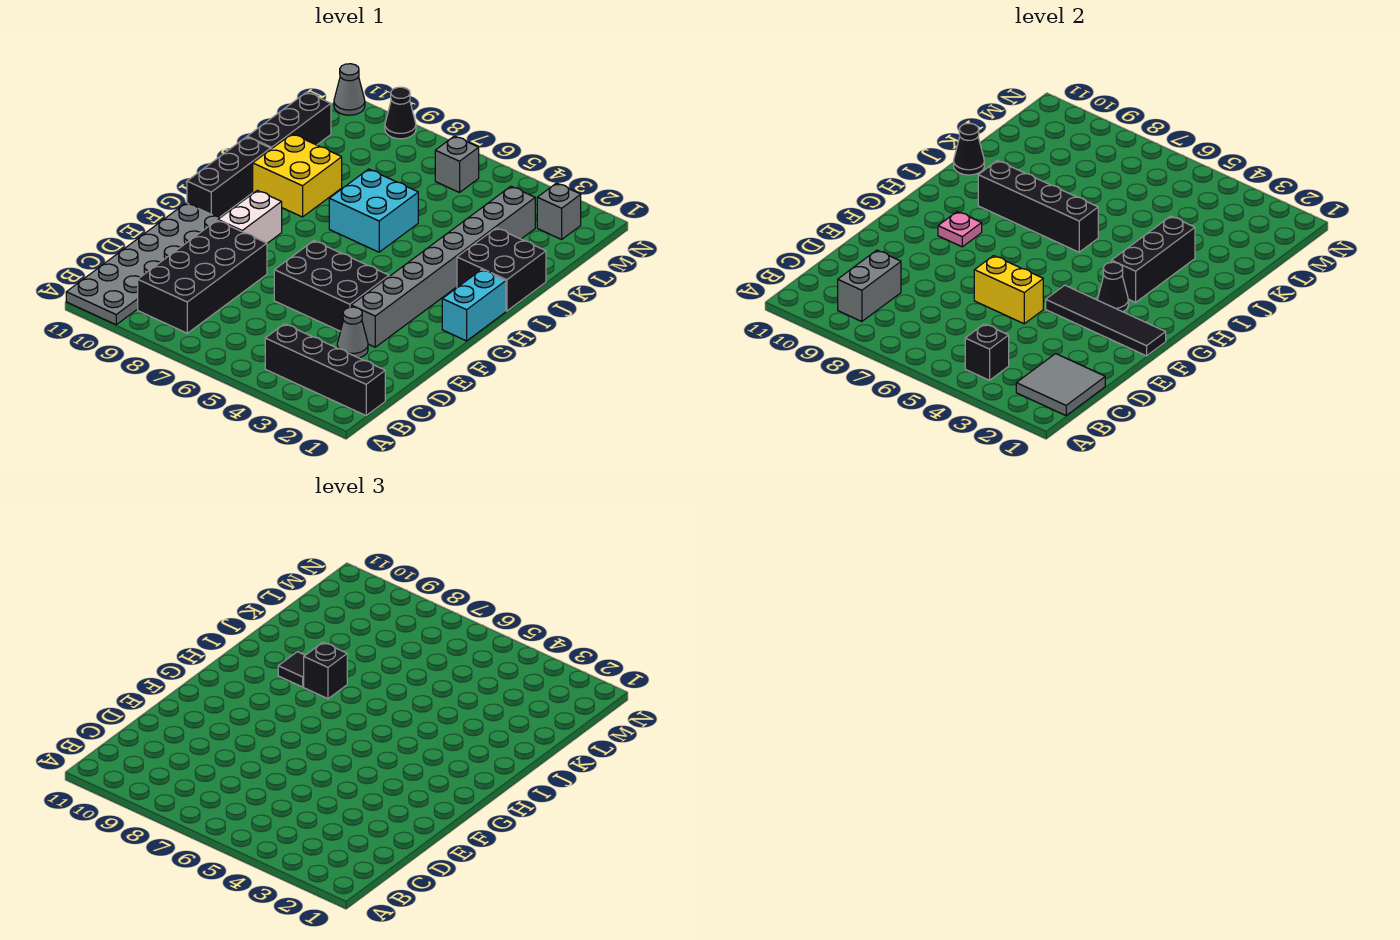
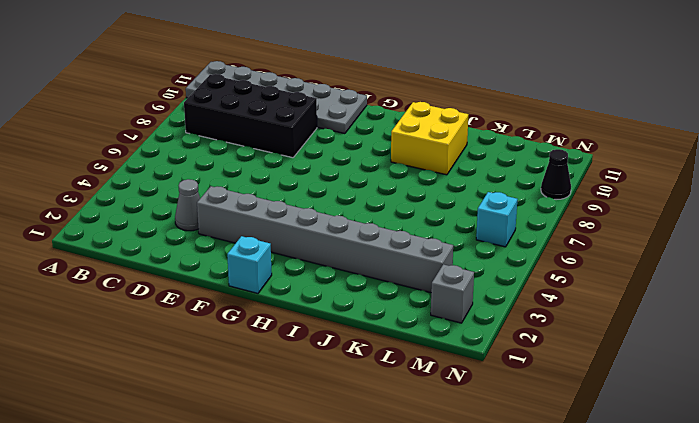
cyan 1x1 brick [227,236,272,293] -> cyan 1x2 brick [442,270,506,341]
cyan 1x1 brick [476,192,518,247] -> grey 1x1 brick [435,136,479,192]
none -> black 1x4 brick [265,324,385,415]
none -> black 2x3 brick [274,241,389,331]
none -> white 1x2 brick [218,190,282,243]

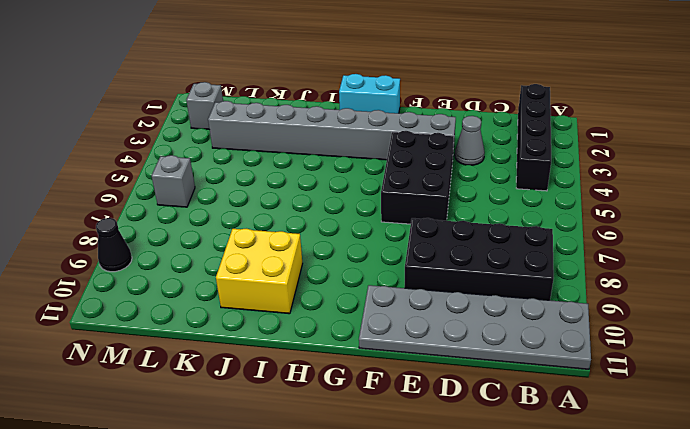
none -> white 1x2 brick [218,190,282,243]
none -> black 1x3 brick [187,137,271,217]
none -> black 2x2 brick [457,228,546,311]

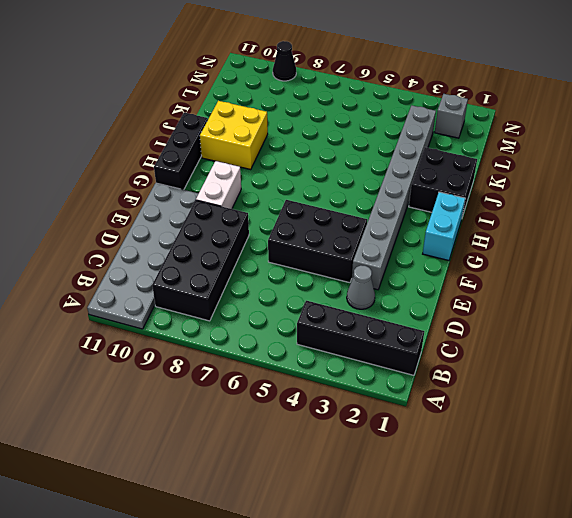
none -> cyan 2x2 brick [329,169,418,252]
none -> black 1x3 brick [247,92,331,149]
none -> grey 1x1 brick [435,136,479,192]

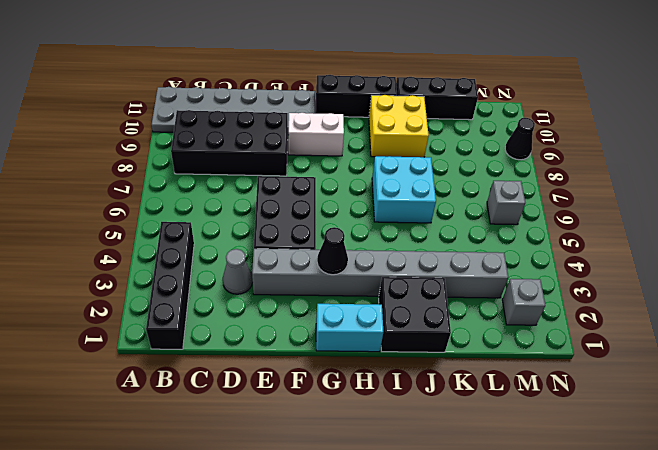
none -> grey 1x1 cone [334,64,365,115]
none -> grey 2x2 tile [1016,354,1105,415]
none -> black 1x1 brick [965,324,1009,380]

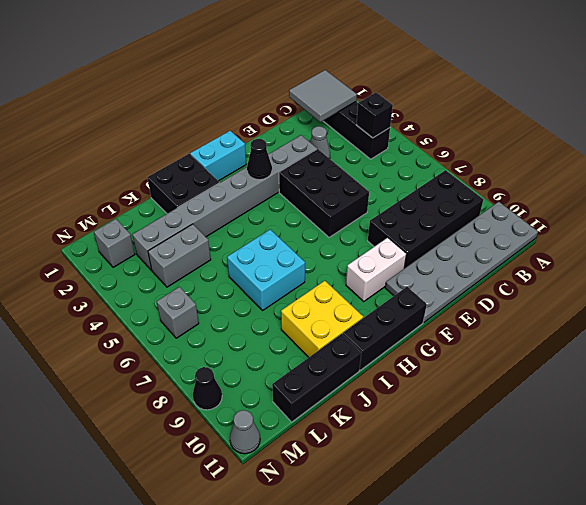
grey 1x2 brick [148,224,211,287] -> grey 1x2 brick moved to [838,250,901,322]
none -> yellow 1x2 brick [974,256,1043,324]
none -> black 1x4 tile [1046,285,1166,356]
none -> pink 1x1 plate [938,212,982,247]

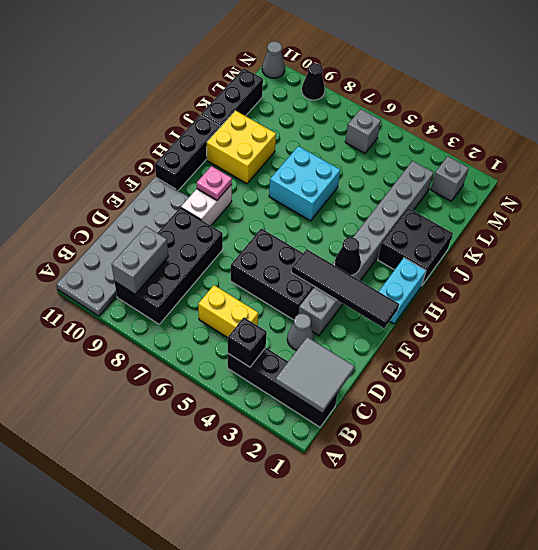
yellow 1x2 brick [198,285,258,338] -> yellow 1x2 brick moved to [974,256,1043,324]
none -> black 1x3 brick [1111,216,1195,302]
none -> black 1x4 brick [978,161,1098,252]
none -> black 1x1 cone [954,123,984,175]

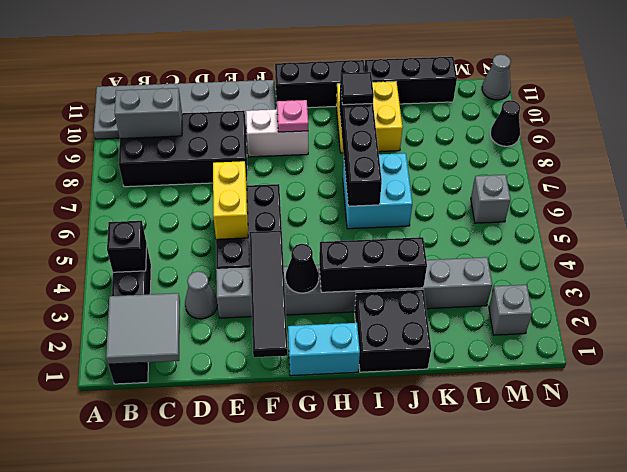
none -> black 1x1 cone [954,123,984,175]
none -> black 1x1 brick [304,642,347,699]

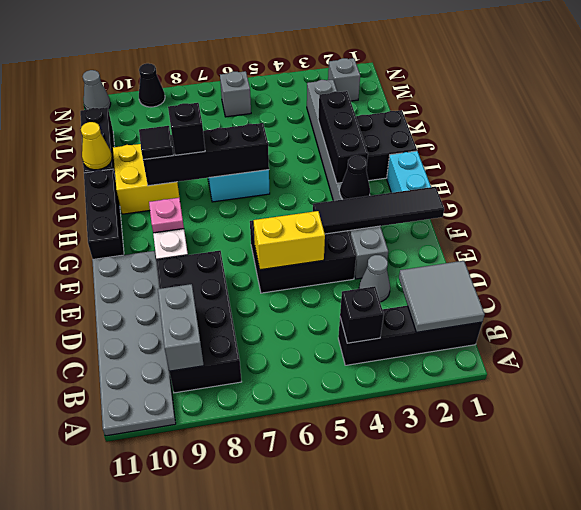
yellow 1x1 cone [81,122,112,170] -> black 1x1 cone [954,123,984,175]

